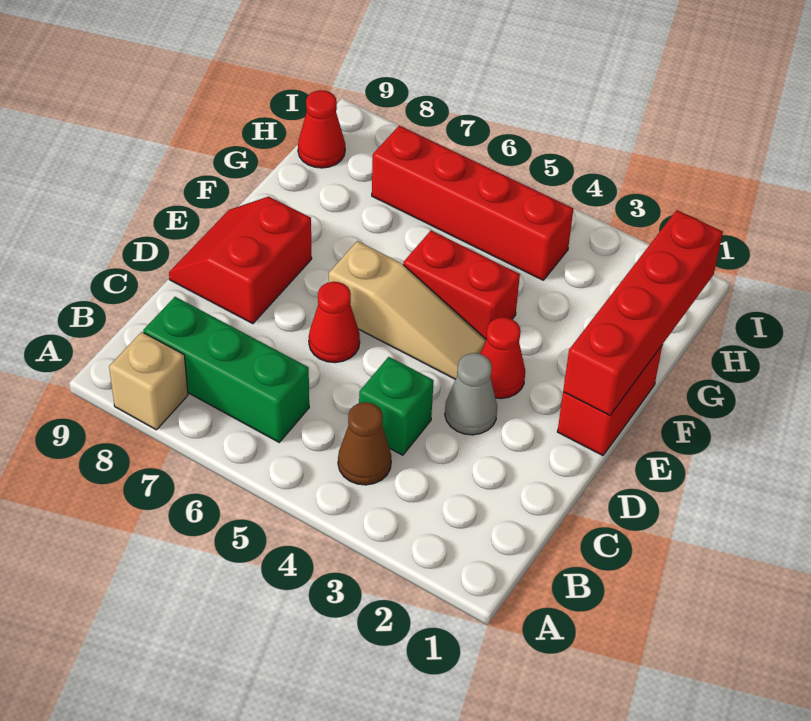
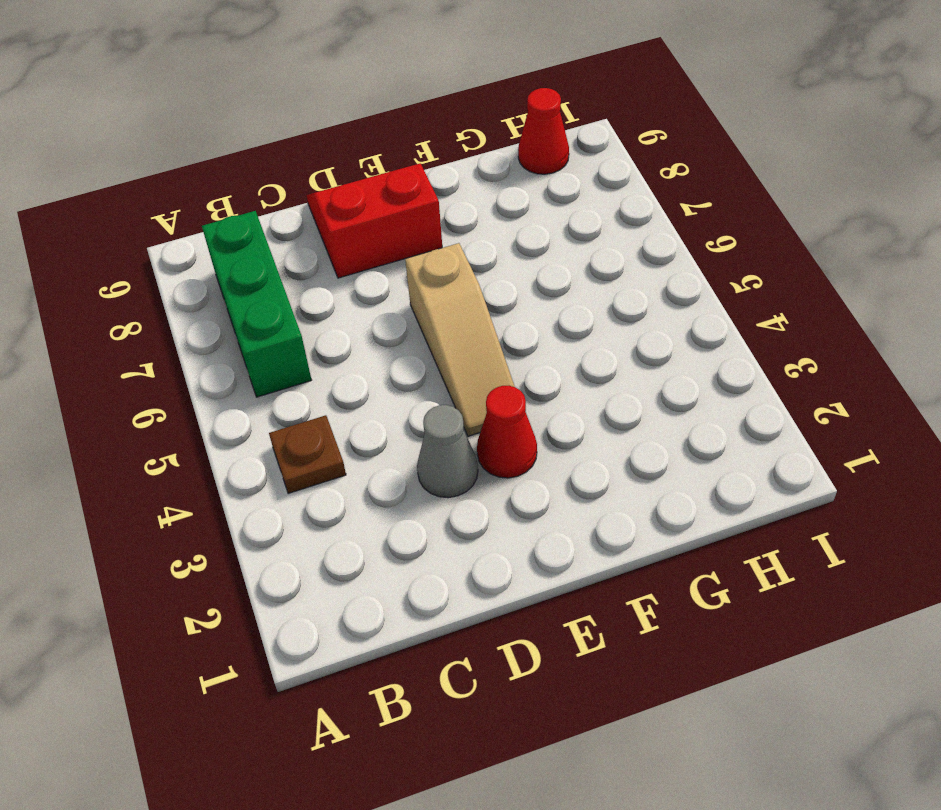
brown 1x1 plate [269,415,346,494] -> brown 1x1 cone [338,402,391,485]
none -> tan 1x1 brick [109,332,188,430]
none -> green 1x1 brick [359,357,434,455]
none -> red 1x1 cone [309,282,360,363]

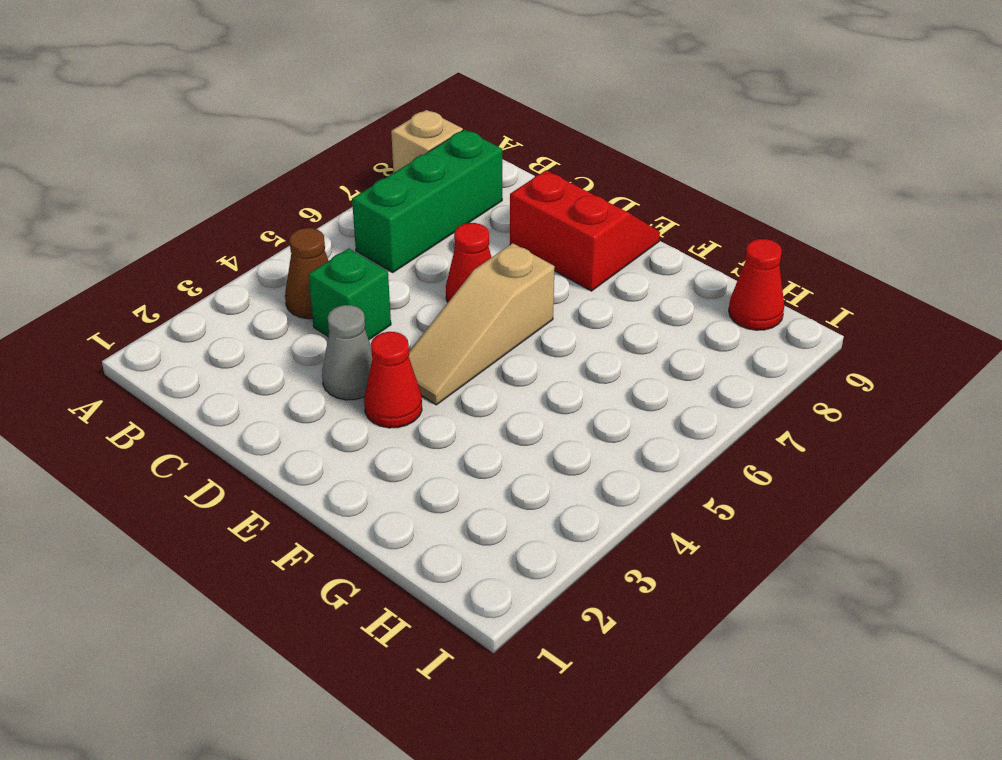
none -> red 1x2 brick [557,346,662,456]
none -> red 1x2 brick [403,231,520,339]
none -> red 1x4 brick [372,125,573,280]

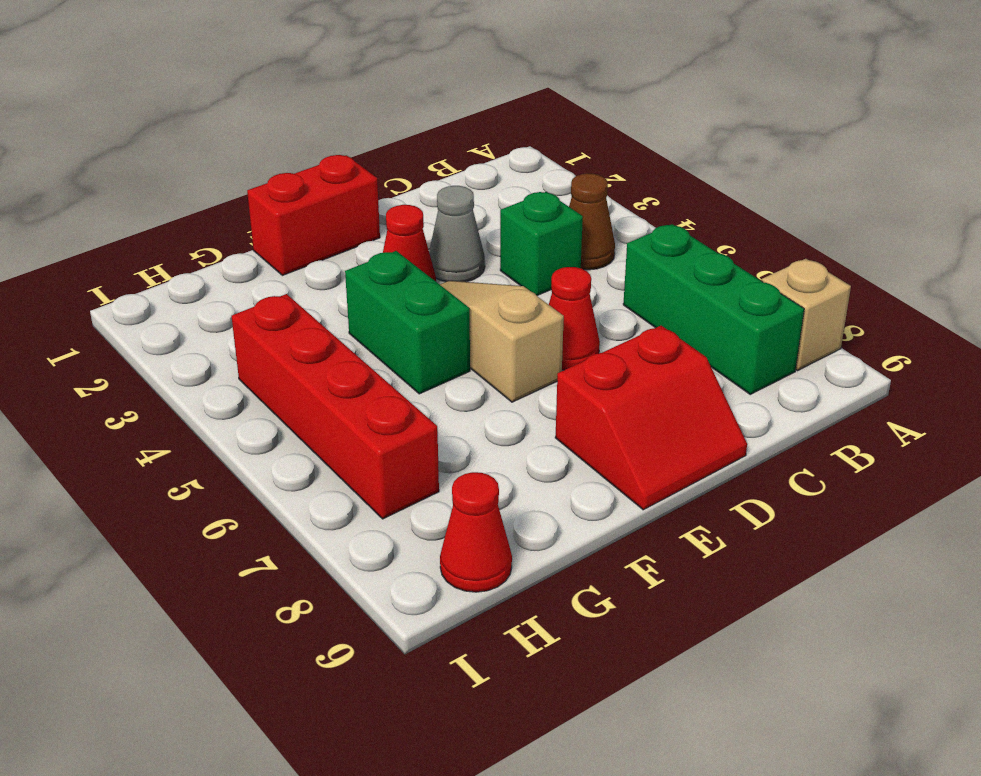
green 1x2 brick [345,251,470,394] -> red 1x2 brick [403,231,520,339]
none -> red 1x4 brick [563,210,723,416]

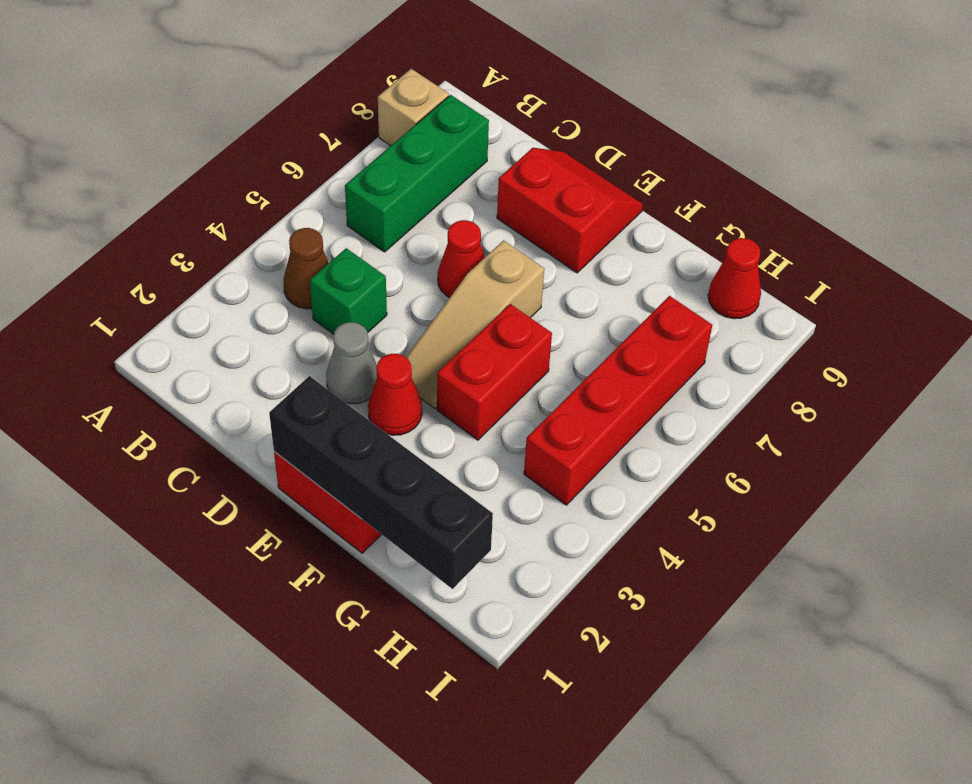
black 1x4 brick [269,376,493,589] -> red 1x4 brick [563,210,723,416]

